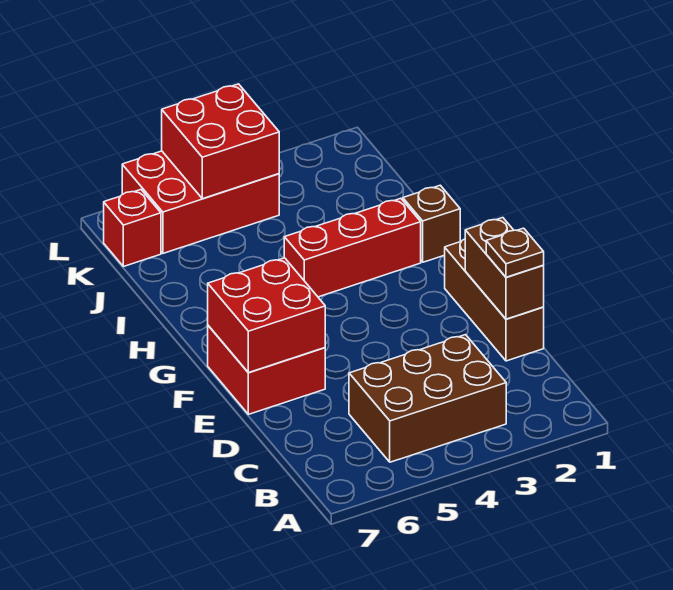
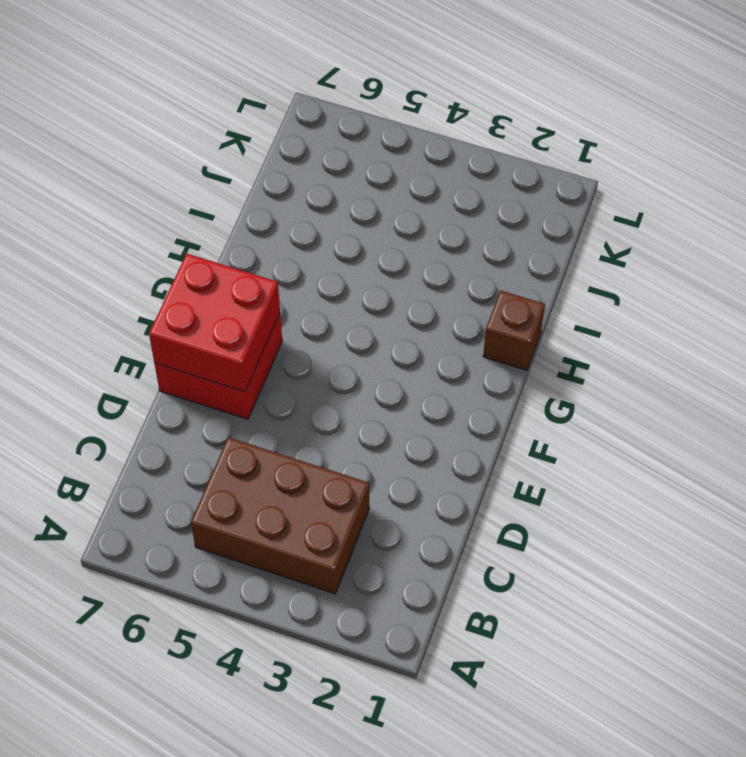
none -> brown 1x3 brick [445,239,544,361]
none -> red 1x3 brick [284,198,421,297]

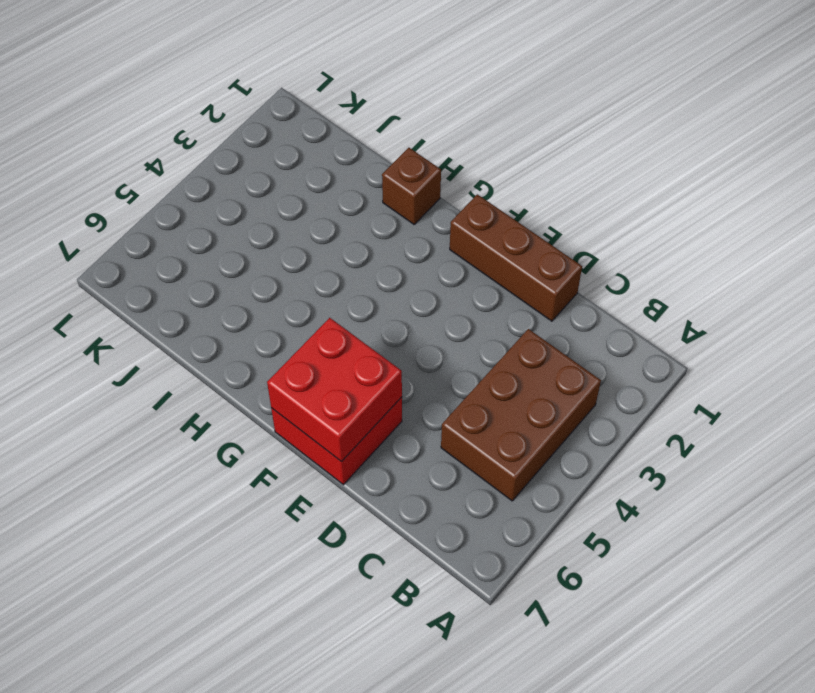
none -> red 1x3 brick [284,198,421,297]
none -> red 2x3 brick [122,151,279,253]

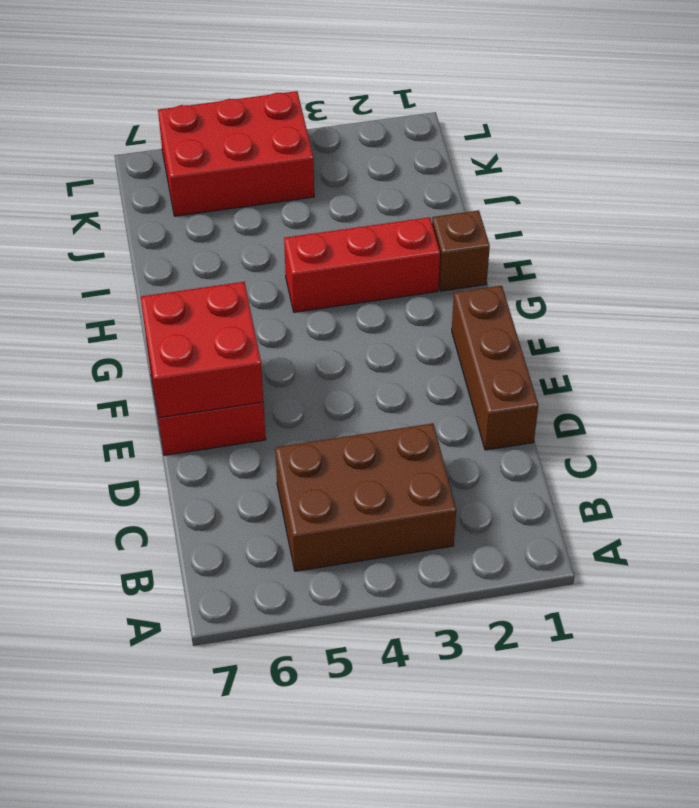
none -> red 1x1 brick [104,190,161,267]
none -> brown 1x2 brick [465,218,544,319]

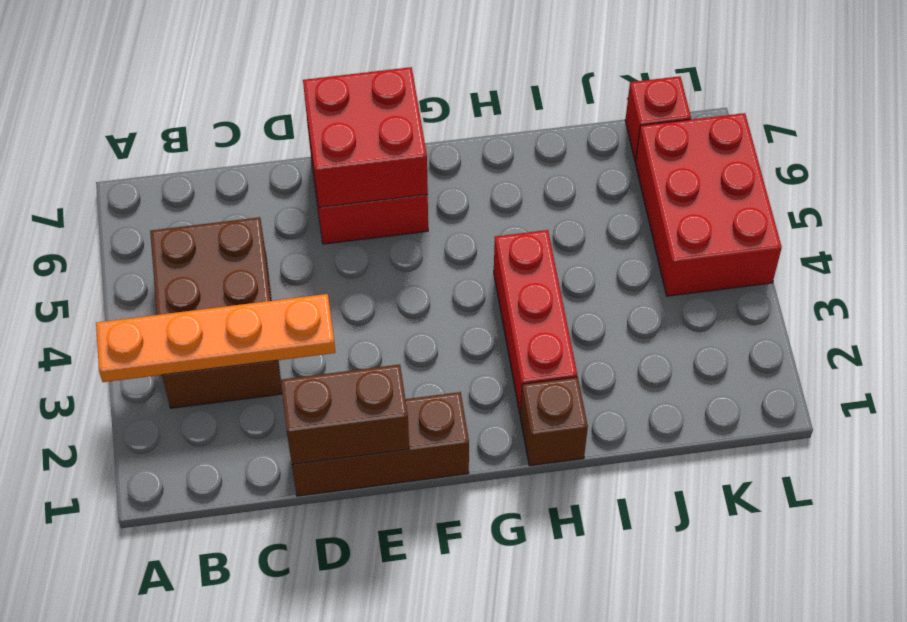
orange 1x4 plate [96,294,335,382] -> none
none -> red 2x2 brick [162,84,279,199]
none -> brown 1x1 plate [486,228,544,277]

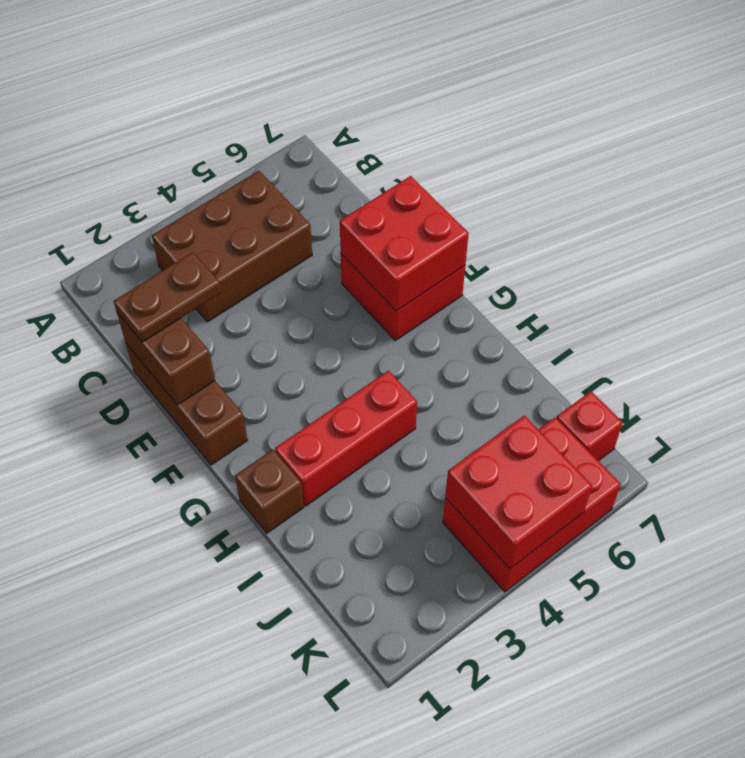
brown 1x2 plate [114,252,221,342] -> brown 1x1 plate [486,228,544,277]

